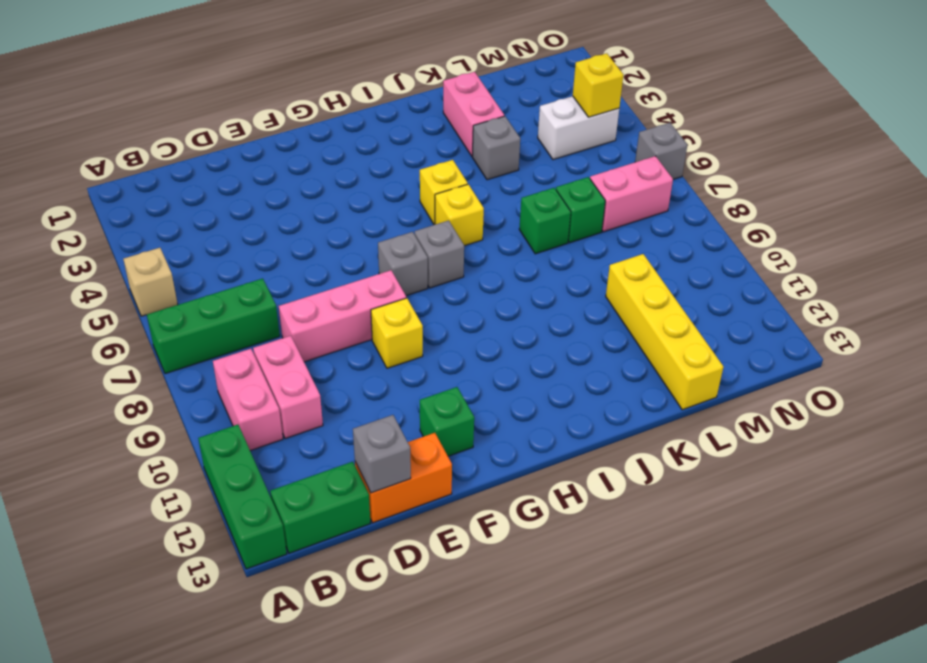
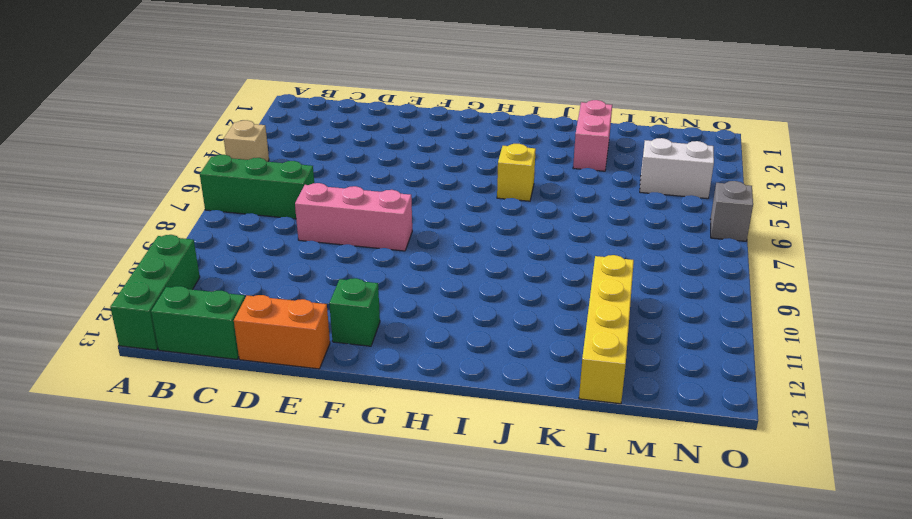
none -> pink 1x2 brick [213,349,283,451]
none -> pink 1x2 brick [253,336,323,439]
none -> yellow 1x1 brick [371,298,423,368]

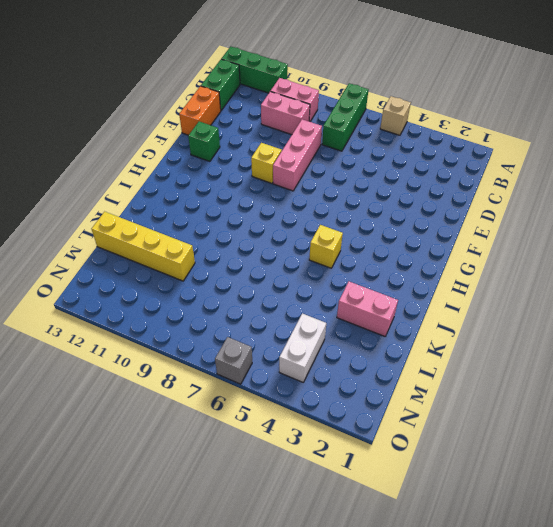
none -> grey 1x1 brick [378,232,428,296]
none -> grey 1x1 brick [415,221,464,288]
none -> yellow 1x1 brick [435,184,484,246]

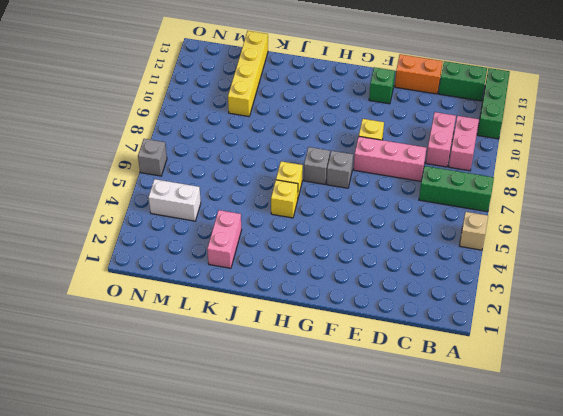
none -> grey 1x1 brick [472,116,520,180]
none -> green 1x1 brick [519,188,571,254]
none -> green 1x1 brick [556,177,605,243]

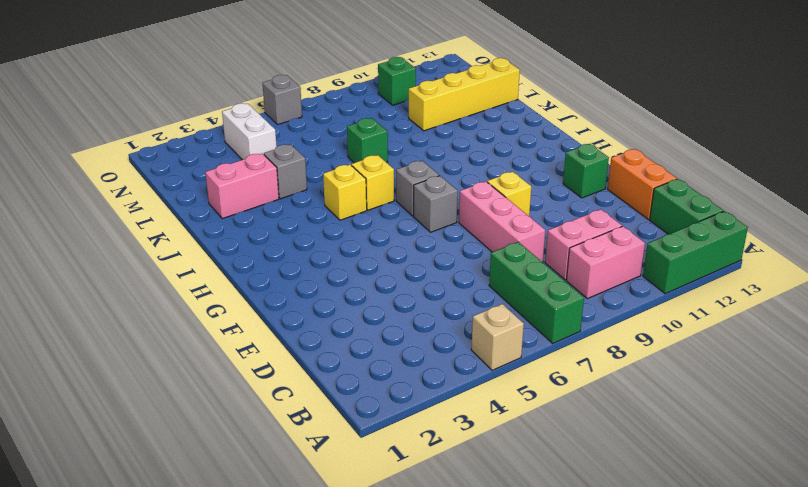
green 1x1 brick [378,57,416,105] -> green 1x1 brick moved to [556,177,605,243]
none -> pink 1x2 brick [590,156,673,232]
none -> grey 1x1 brick [353,415,411,493]
none -> yellow 1x1 brick [573,53,623,117]

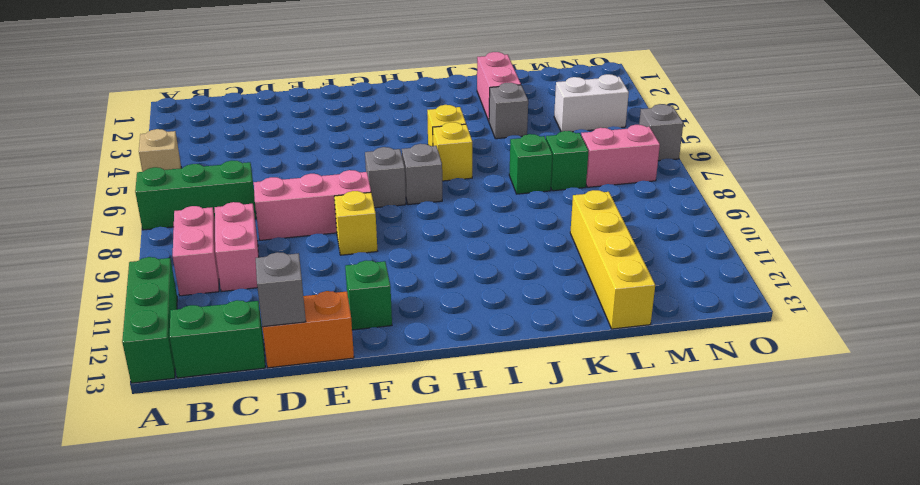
none -> yellow 1x1 brick [573,53,623,117]

